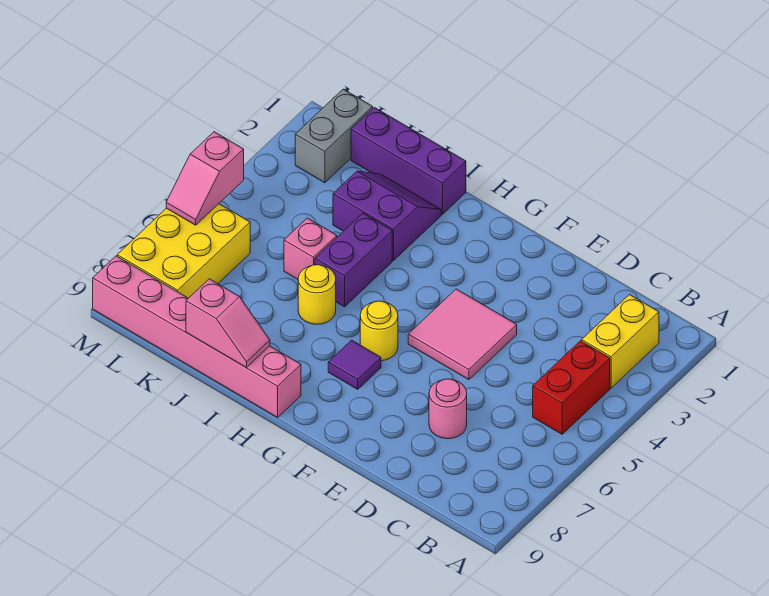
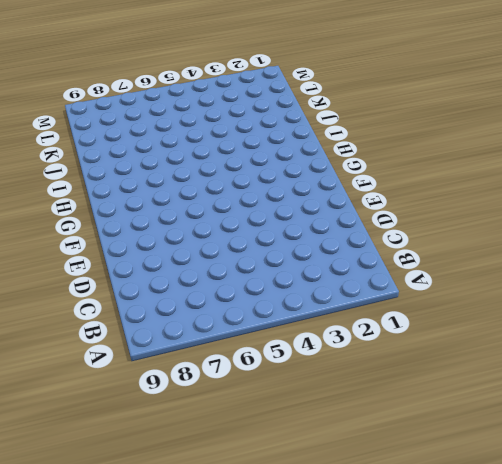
none -> yellow 1x2 brick [582,295,659,388]
none -> red 1x2 brick [533,341,610,434]
none -> pink 1x1 round brick [429,379,467,439]

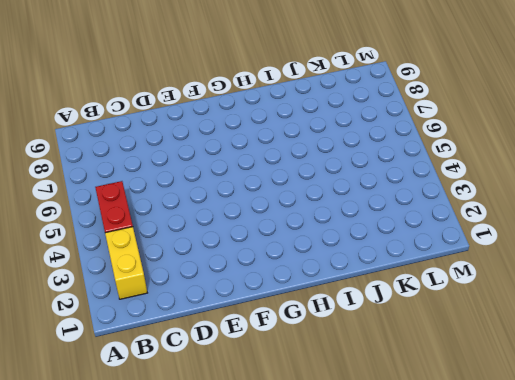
none -> pink 1x1 round brick [429,379,467,439]
none -> pink 2x2 tile [408,289,517,380]
none -> yellow 1x1 round brick [360,301,398,361]

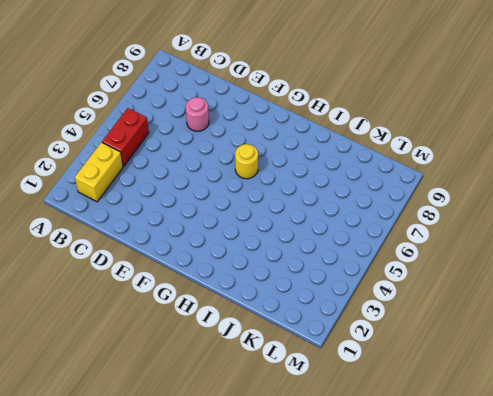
none -> pink 2x2 tile [408,289,517,380]
none -> purple 1x1 tile [328,340,381,389]
none -> pink 1x6 brick [93,256,301,417]

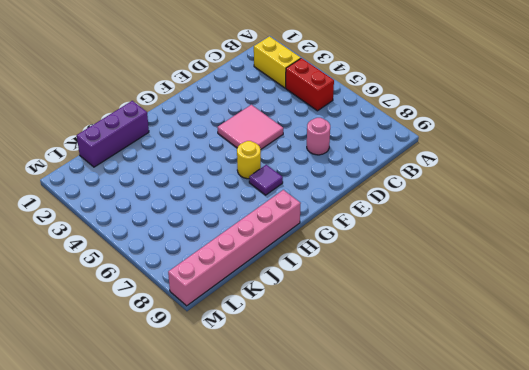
none -> purple 2x2 slope [333,171,441,260]
none -> purple 1x2 brick [315,213,392,307]
none -> yellow 1x1 round brick [298,265,336,324]

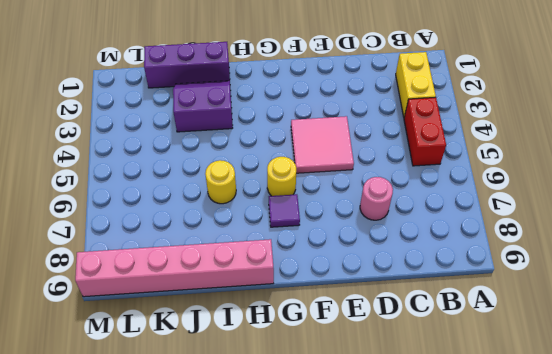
none -> purple 1x2 brick [315,213,392,307]
none -> pink 1x1 brick [284,218,337,279]
none -> grey 1x2 brick [295,89,373,183]

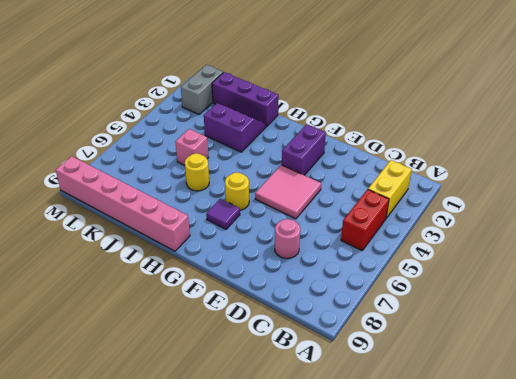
purple 1x2 brick [282,124,326,175] -> purple 1x2 brick moved to [315,213,392,307]
none -> yellow 2x3 brick [117,204,250,298]
none -> pink 1x2 slope [186,279,270,368]
none -> pink 1x2 slope [166,132,244,225]

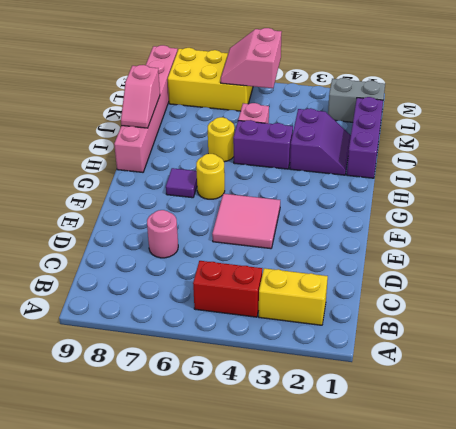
pink 2x2 slope [221,28,282,88] -> pink 1x2 slope [166,132,244,225]

